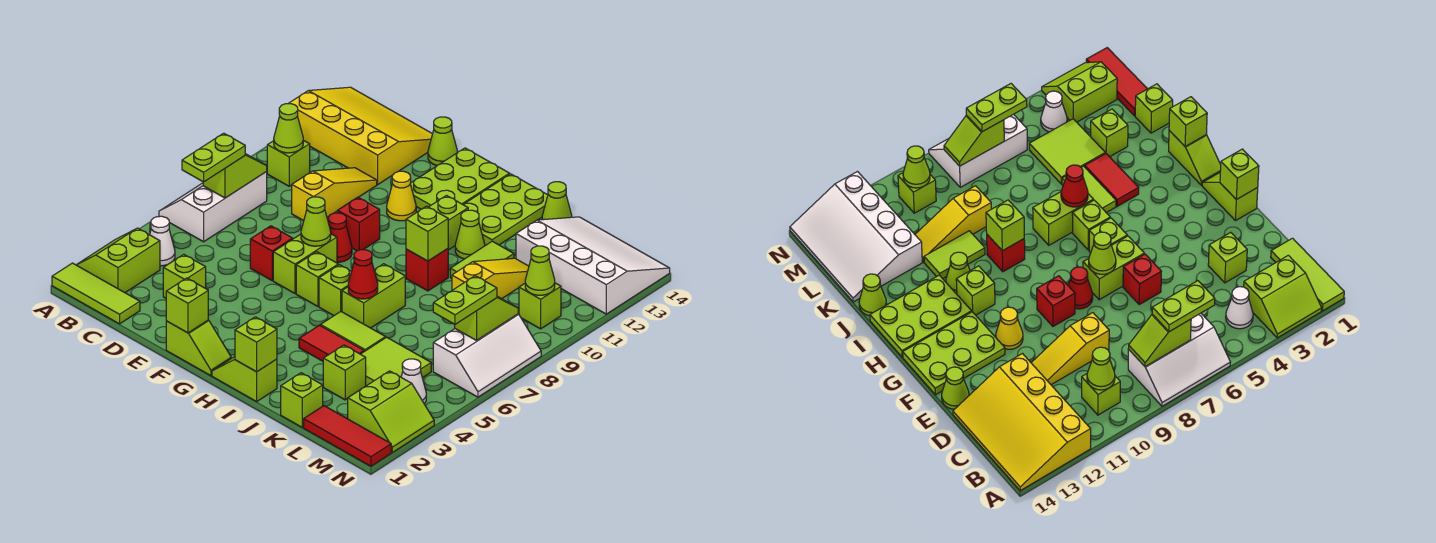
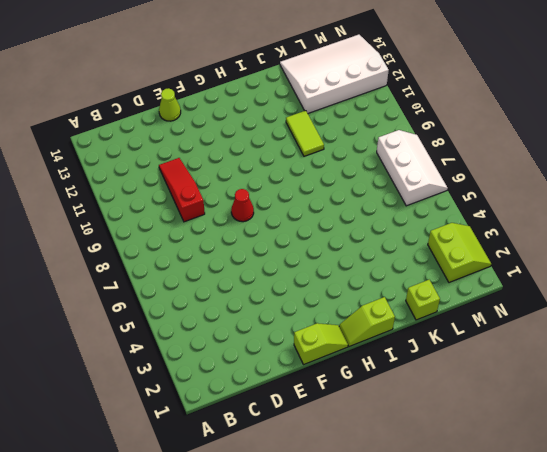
red 1x3 slope [159,158,205,222] -> yellow 1x3 slope [292,168,377,221]
none -> lime 1x3 tile [52,263,140,324]
none -> lime 2x2 slope [77,228,160,293]
none -> white 2x3 slope [159,172,267,242]
none -> yellow 3x4 slope [288,87,432,184]

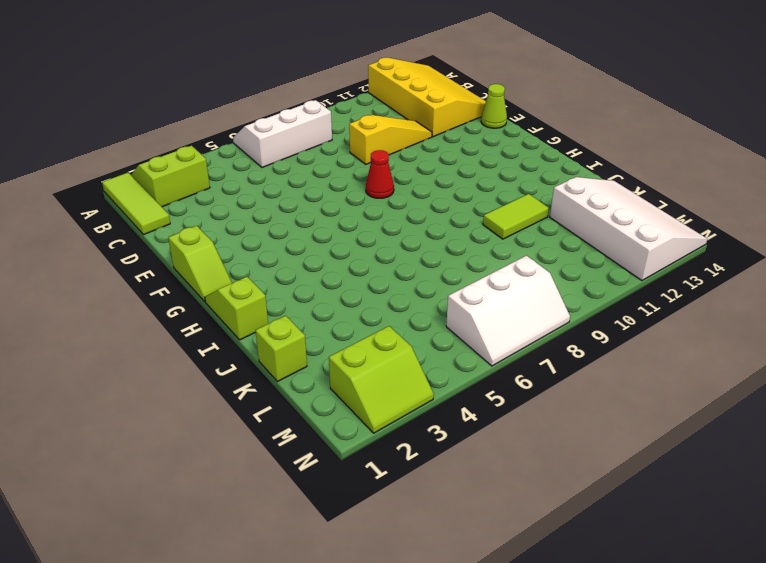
none -> white 1x1 cone [150,216,175,266]
none -> lime 1x1 brick [267,140,310,186]
none -> lime 1x1 brick [163,254,206,298]
none -> red 1x1 brick [250,226,293,280]

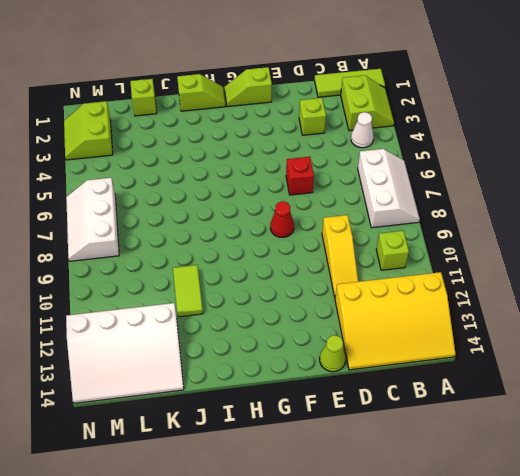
none -> lime 1x2 brick [273,234,337,294]
none -> red 1x1 brick [338,197,380,251]
none -> yellow 1x1 cone [387,171,416,221]
none -> lime 2x3 plate [411,148,510,209]

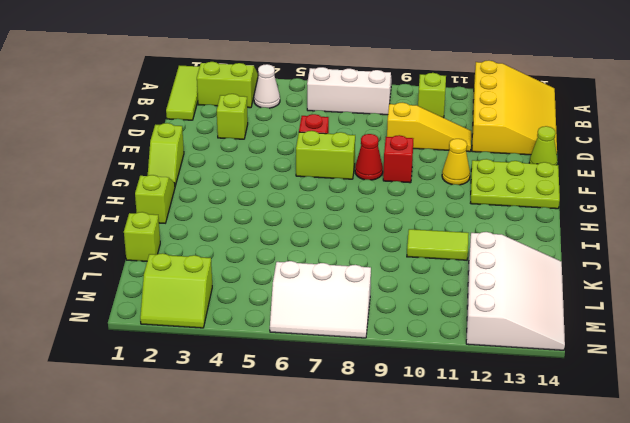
none -> lime 1x1 brick [296,252,338,306]
none -> lime 1x1 brick [319,265,351,316]
none -> lime 1x1 brick [429,196,468,250]
none -> lime 2x3 plate [463,174,548,246]

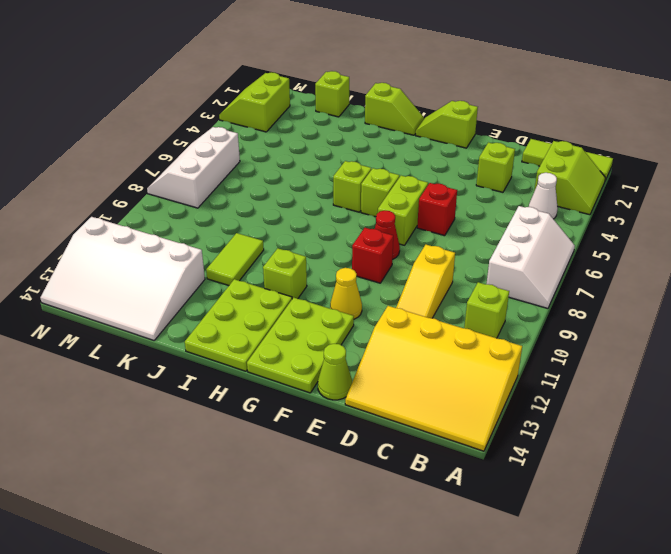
none -> red 1x2 tile [299,325,364,361]
none -> lime 1x2 tile [321,312,386,352]
none -> lime 1x2 brick [342,264,405,328]
none -> red 1x1 brick [406,249,448,291]

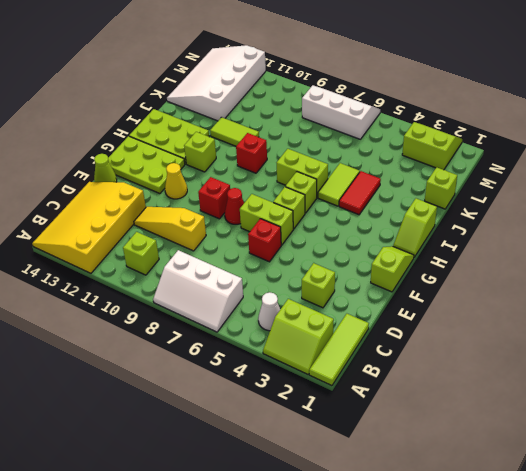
none -> lime 1x1 cone [455,210,485,259]
none -> lime 1x1 cone [542,182,572,220]
none -> lime 1x1 brick [323,345,366,400]
none -> lime 2x2 tile [361,337,431,386]

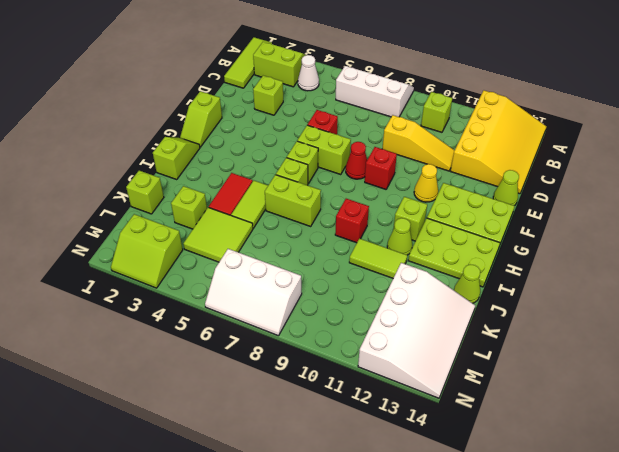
none -> yellow 1x3 slope [452,258,529,299]
none -> red 1x3 tile [304,406,391,466]
none -> white 1x1 cone [401,359,426,404]
none -> lime 1x1 brick [519,283,561,329]

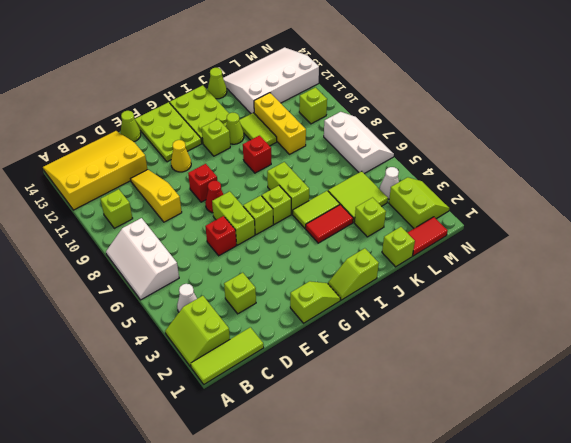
yellow 1x3 brick [254,93,306,154] -> yellow 1x3 slope [452,258,529,299]
red 1x2 tile [408,217,448,256] -> red 1x3 tile [304,406,391,466]
none -> lime 1x2 slope [203,154,267,198]
none -> lime 1x1 cone [274,104,303,153]
none -> lime 1x1 brick [166,278,208,333]
none -> lime 1x1 cone [301,197,331,246]

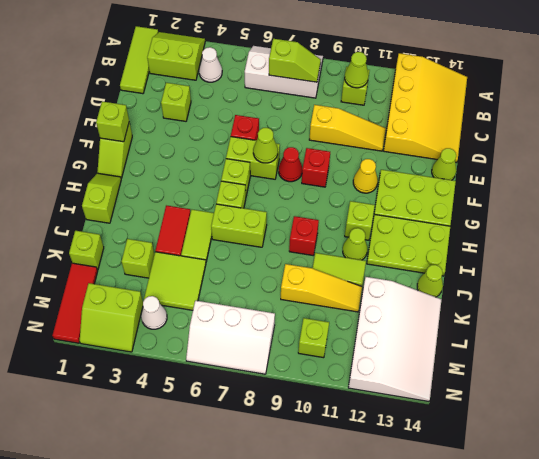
none -> lime 1x1 brick [235,317,277,372]
none -> red 1x1 cone [348,250,378,299]
none -> lime 1x1 brick [406,206,448,261]
none -> lime 1x2 slope [455,296,518,340]

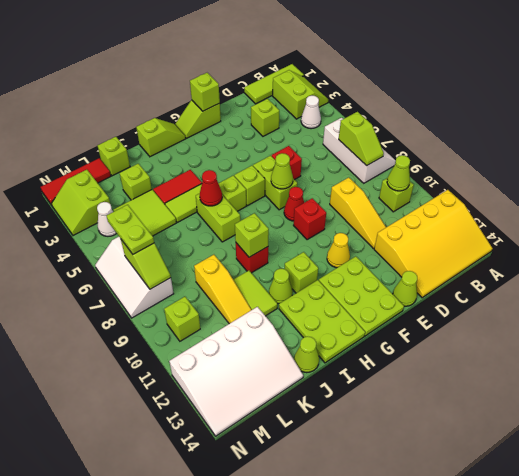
none -> lime 1x1 brick [235,317,277,372]
none -> lime 1x1 cone [525,246,555,295]
none -> lime 1x2 plate [182,133,245,182]

